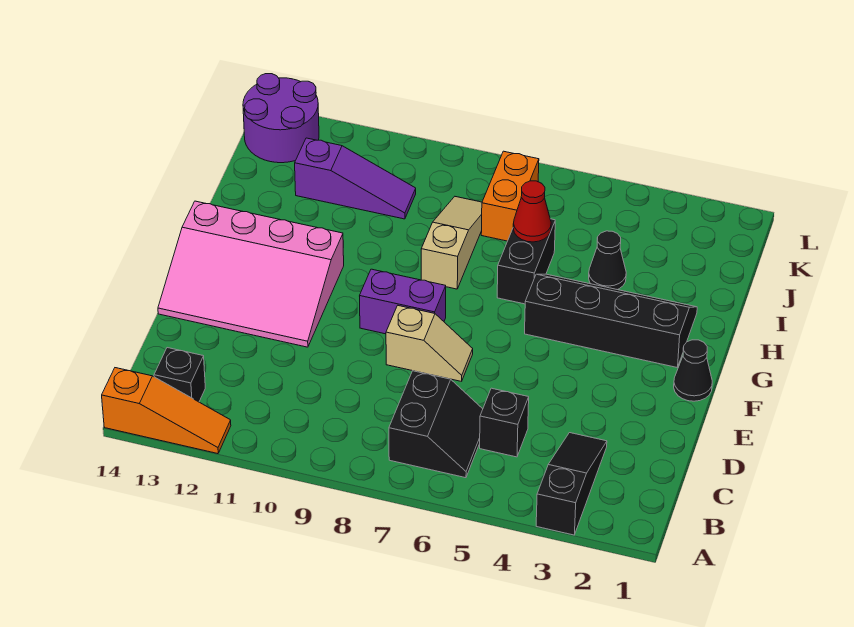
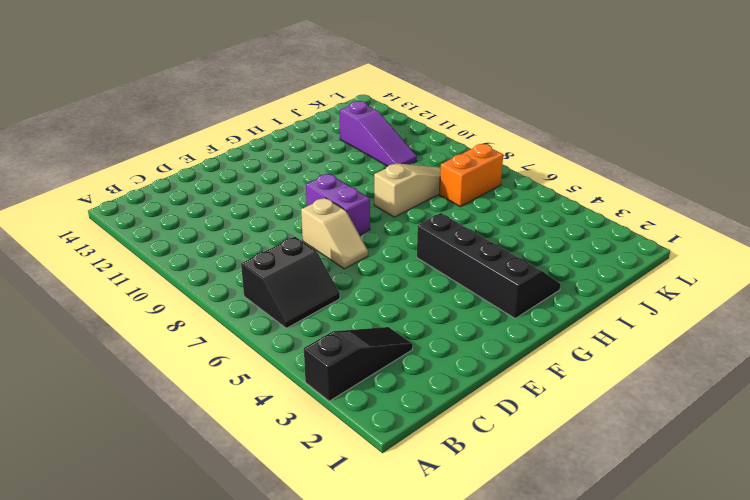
none -> orange 1x3 slope [102,368,231,454]
none -> black 1x1 brick [154,348,205,402]
none -> black 1x1 brick [480,388,529,457]

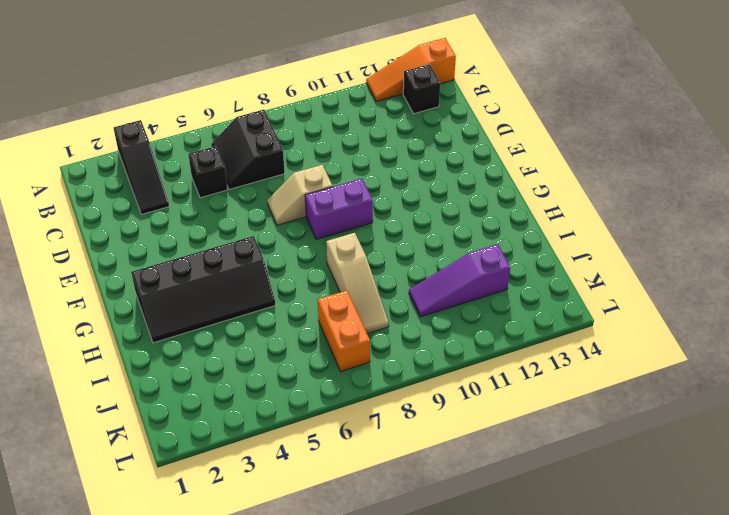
none -> pink 3x4 slope [158,201,344,347]
none -> black 1x1 cone [674,340,712,401]
none -> black 1x2 brick [497,219,555,304]

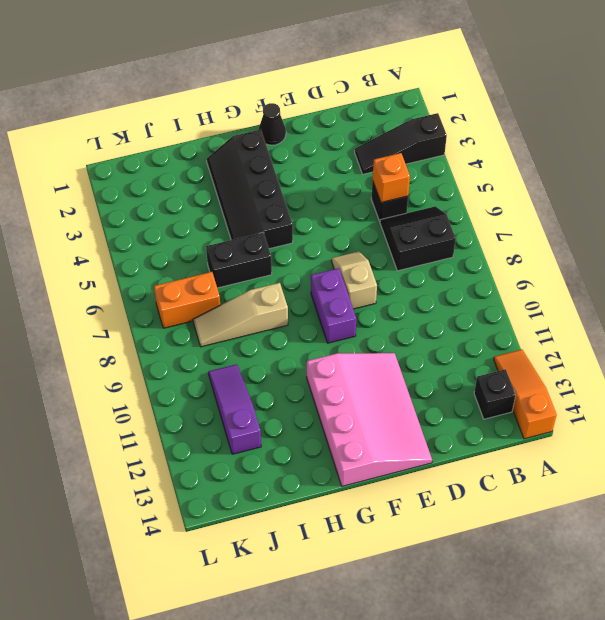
orange 1x1 brick [373,153,410,203] -> none
none -> black 1x1 cone [589,231,626,290]
none -> purple 2x2 round brick [243,74,319,163]
none -> red 1x1 cone [513,181,551,242]

